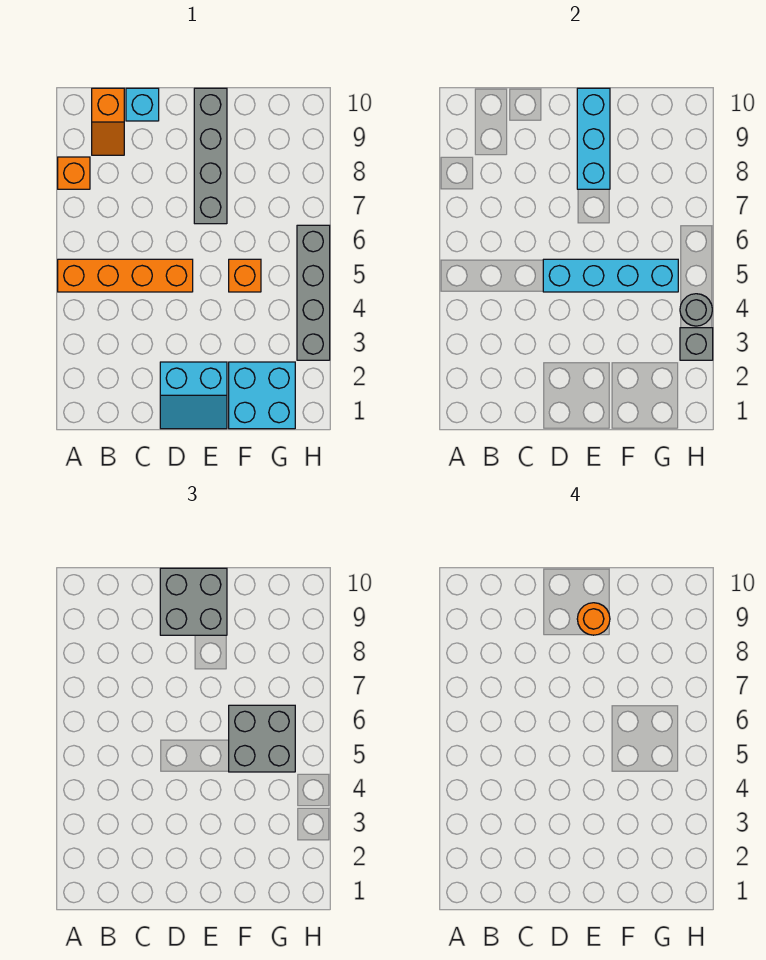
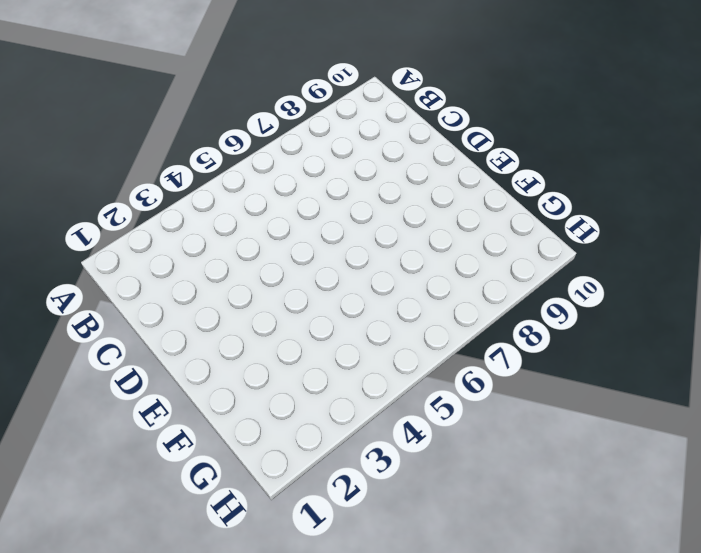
none -> orange 1x4 brick [58,259,193,292]
none -> orange 1x1 brick [58,157,90,189]
none -> orange 1x2 slope [92,88,124,155]

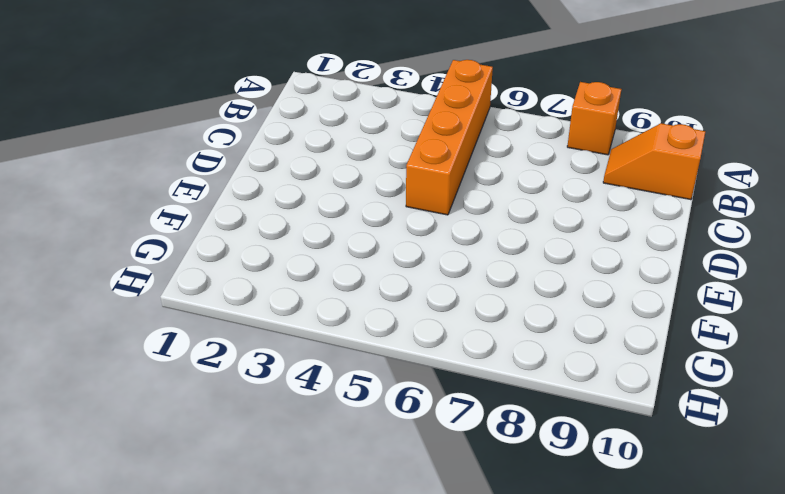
none -> cyan 1x1 brick [126,88,159,121]
none -> cyan 2x2 slope [160,362,227,429]
none -> grey 1x4 brick [194,88,227,224]

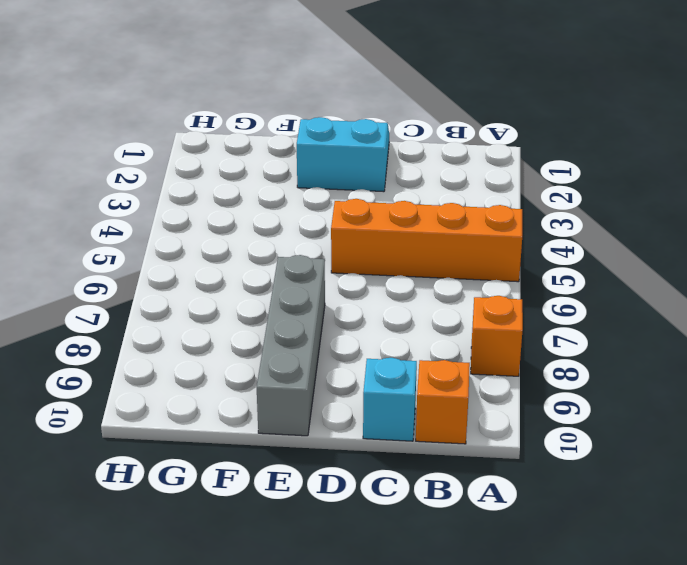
none -> cyan 2x2 brick [229,362,295,429]
none -> orange 1x1 brick [229,259,261,292]
none -> grey 1x4 brick [297,225,330,360]

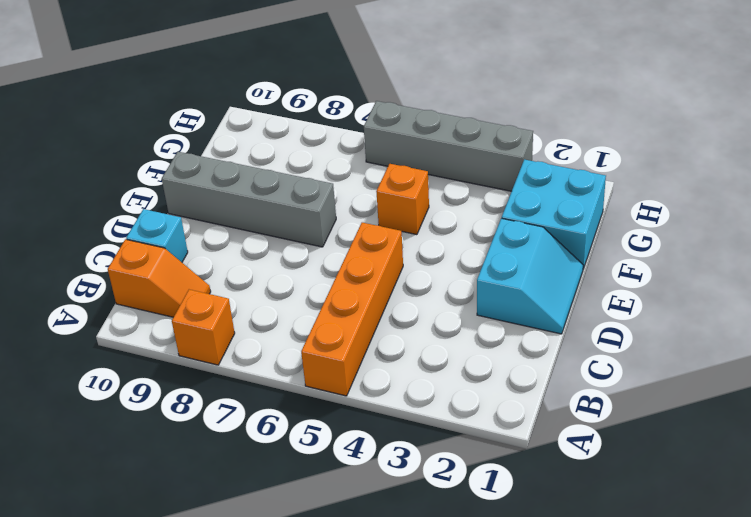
none -> cyan 1x4 brick [543,259,678,292]
none -> cyan 1x3 brick [577,88,610,189]
none -> grey 1x1 brick [680,328,713,360]

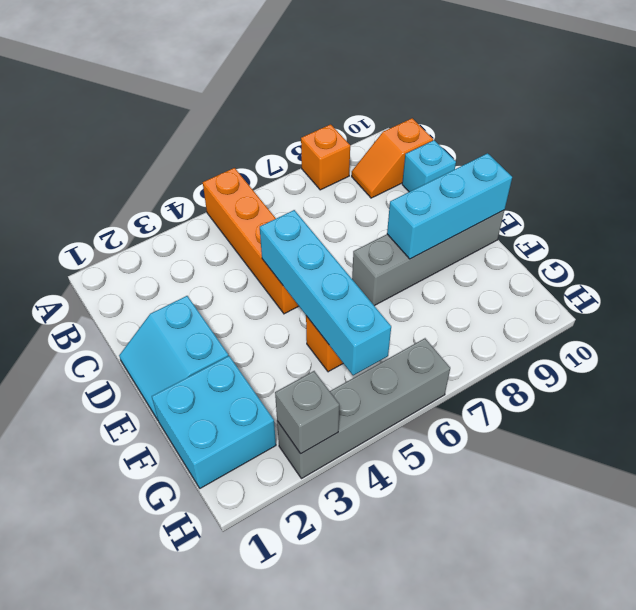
none -> grey 1x1 round brick [680,294,712,326]
none -> grey 2x2 brick [160,568,227,635]
none -> grey 2x2 brick [229,705,295,772]

